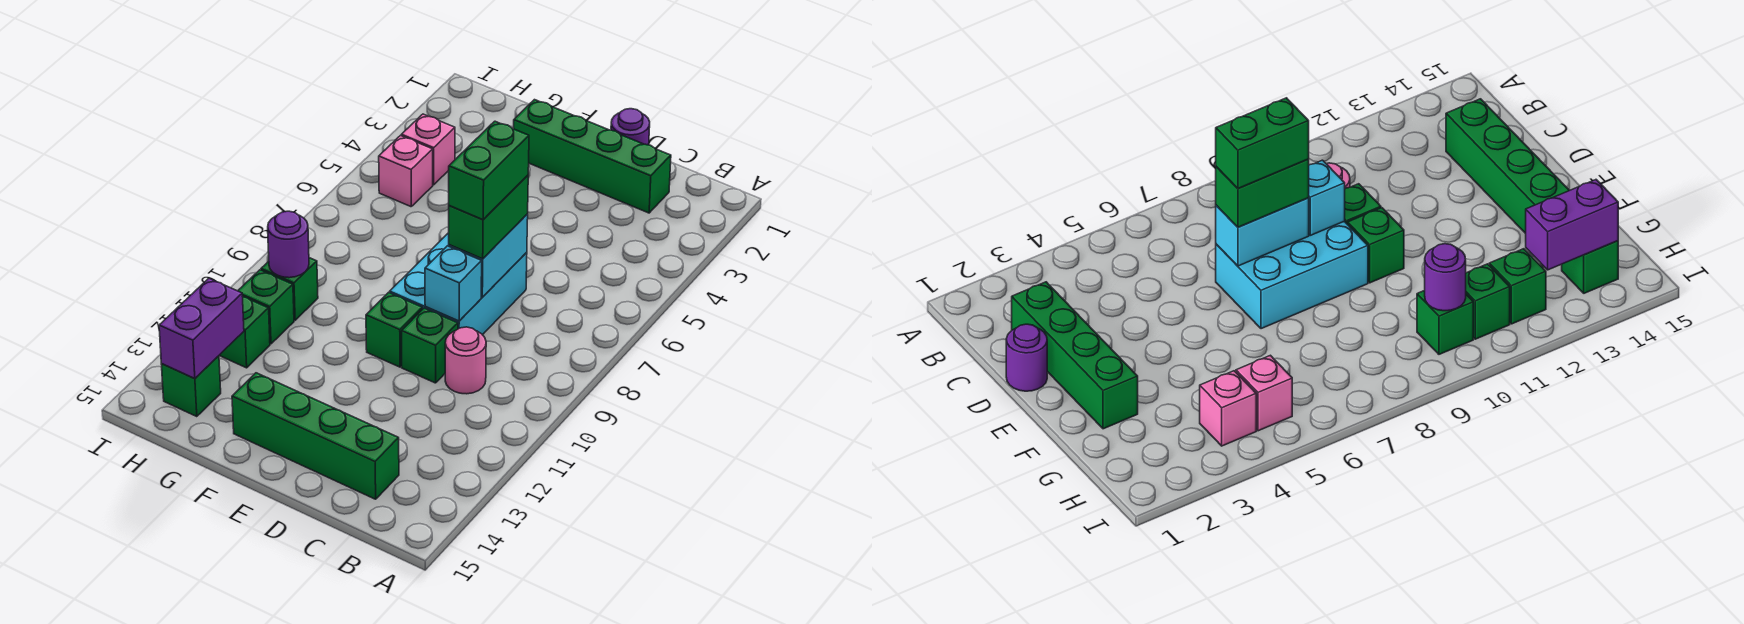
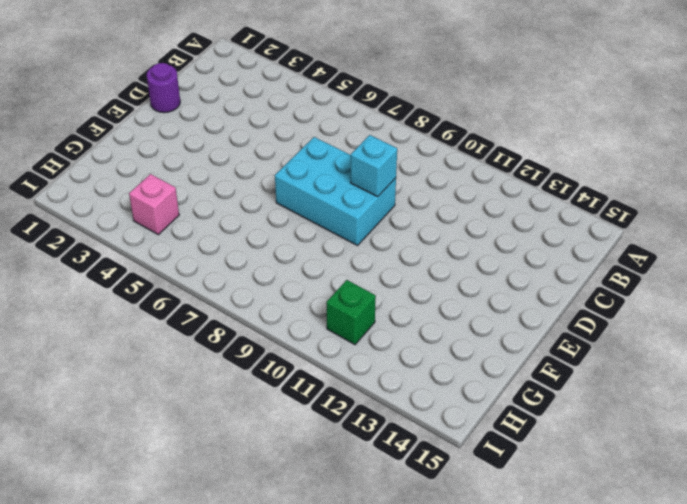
none -> green 1x4 brick [514,100,671,213]
none -> pink 1x1 round brick [445,327,486,394]
none -> green 1x4 brick [232,373,399,499]

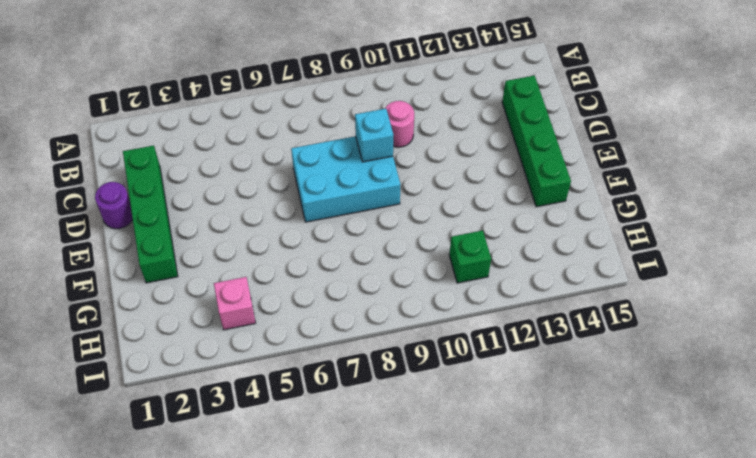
none -> green 1x1 brick [402,308,458,383]
none -> green 1x1 brick [366,292,422,367]
none -> pink 1x1 brick [379,136,433,207]

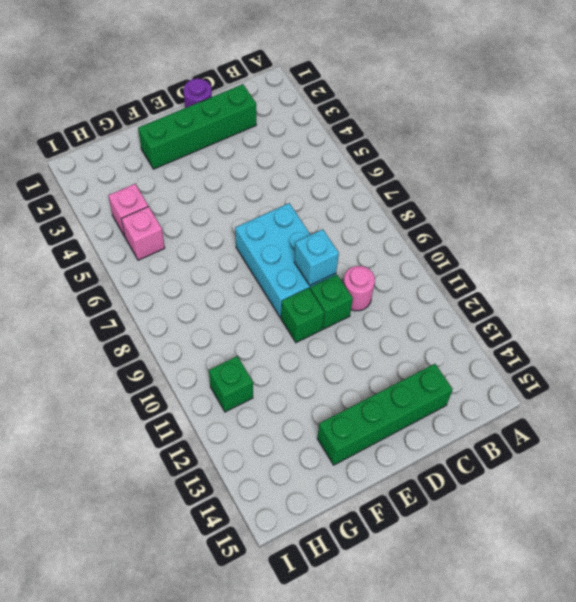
none -> green 1x1 brick [261,258,318,320]
none -> green 1x1 brick [219,297,270,368]
none -> green 1x1 brick [161,356,221,417]

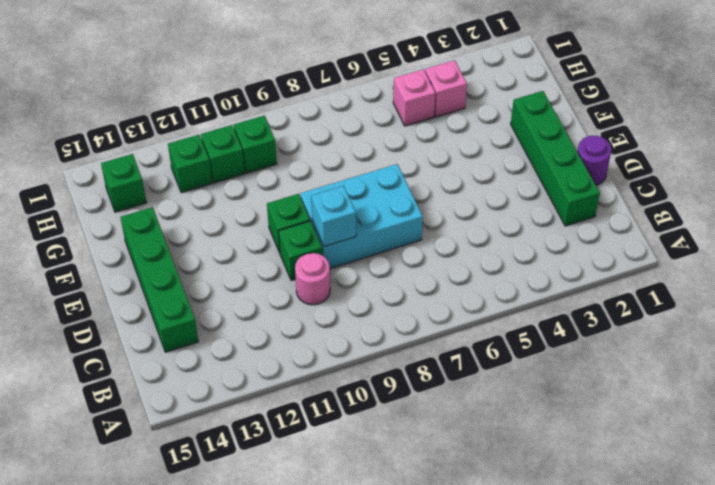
none -> cyan 1x2 brick [449,214,528,297]
none -> purple 1x1 round brick [268,211,309,278]
none -> purple 1x2 brick [159,278,244,379]

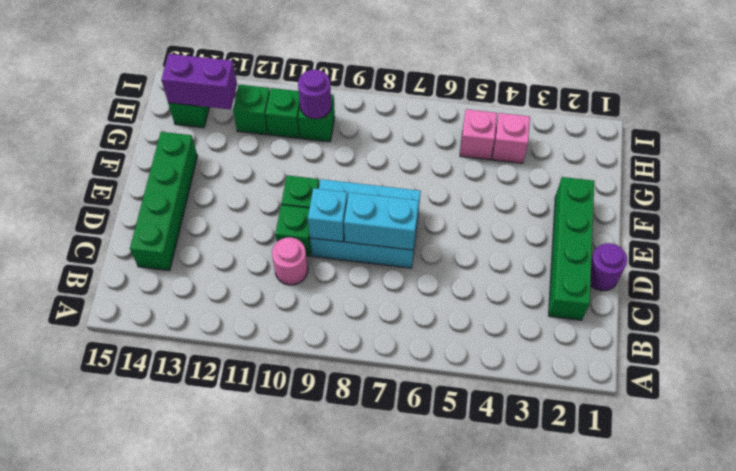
none -> green 1x2 brick [449,175,528,259]
none -> green 1x2 brick [449,121,529,220]

